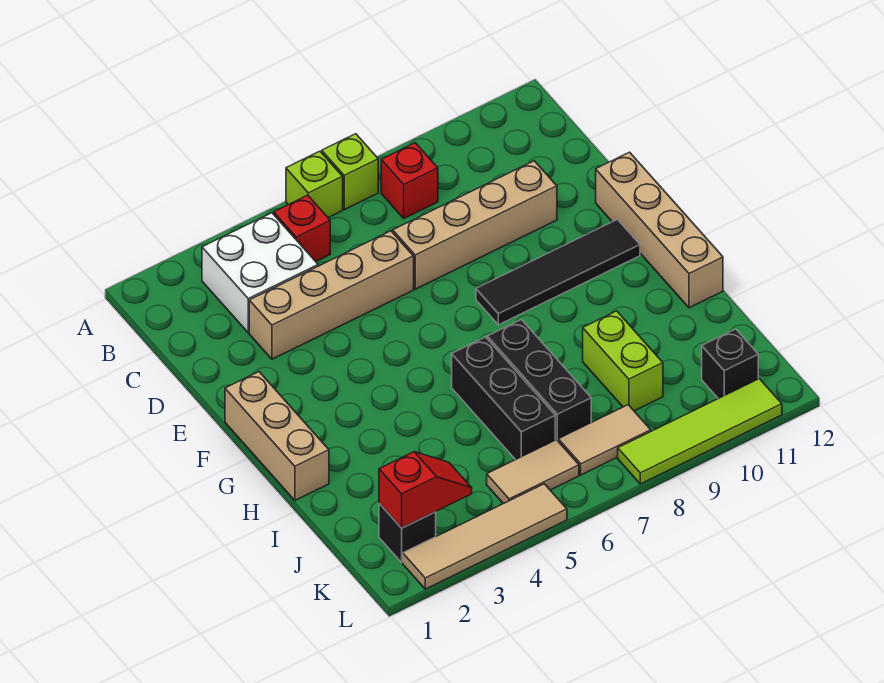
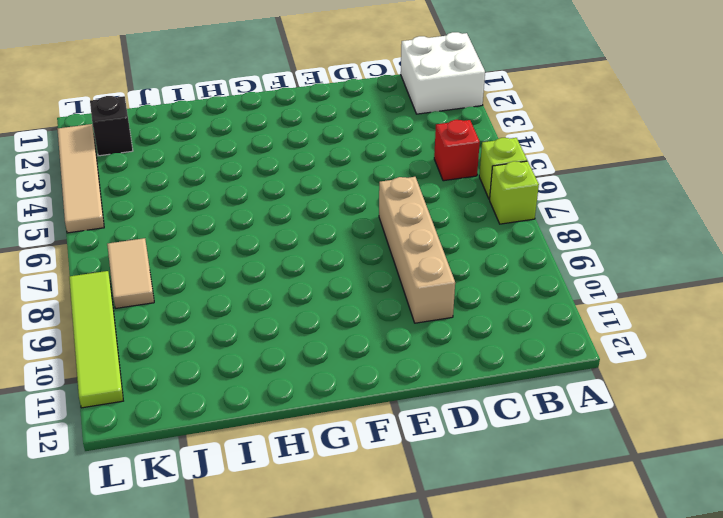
white 2x2 brick [401,32,485,114] -> white 2x2 brick moved to [202,213,318,333]
none -> red 1x1 brick [381,143,438,218]
none -> tan 1x4 brick [249,231,414,359]
none -> tan 1x4 brick [596,152,723,308]

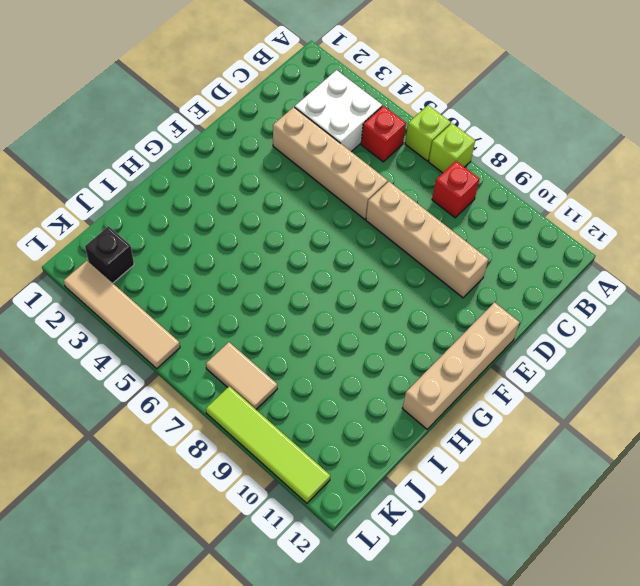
none -> tan 1x3 brick [225,372,329,500]
none -> black 1x4 tile [476,219,640,325]
none -> black 1x3 brick [452,337,555,460]

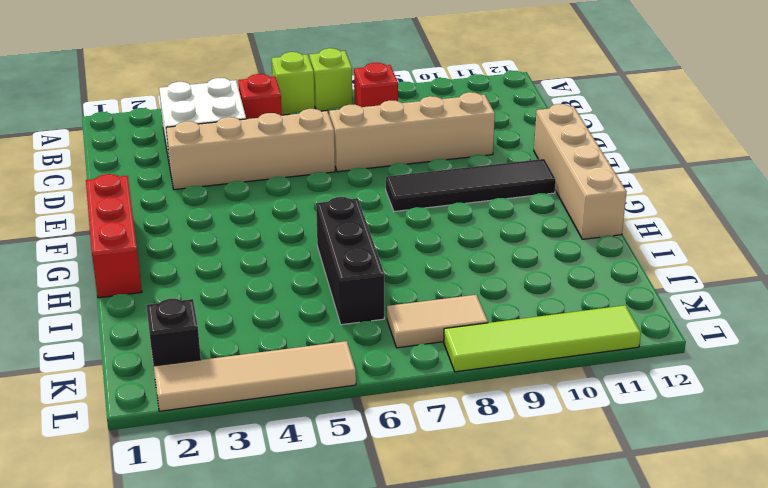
red 1x3 brick [86,174,142,298] -> tan 1x3 brick [225,372,329,500]
none -> black 1x3 brick [487,320,591,441]
none -> lime 1x2 brick [583,311,663,411]
none -> tan 1x2 tile [487,440,579,504]

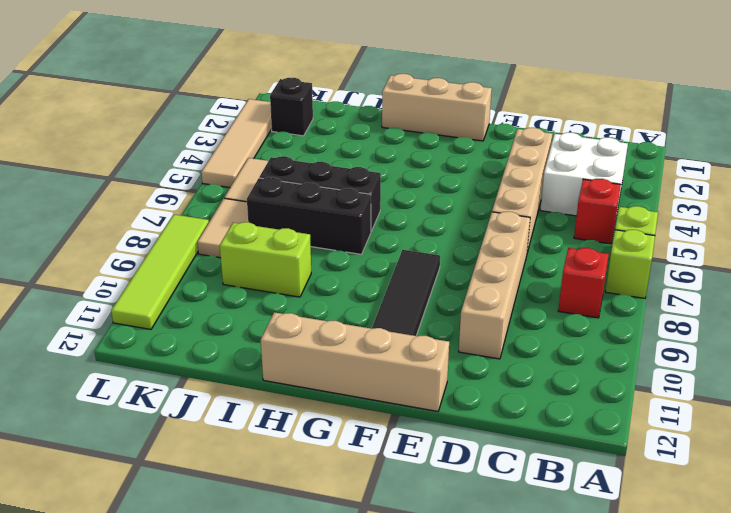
none -> black 1x1 brick [702,329,758,399]
none -> red 1x2 slope [379,452,472,528]

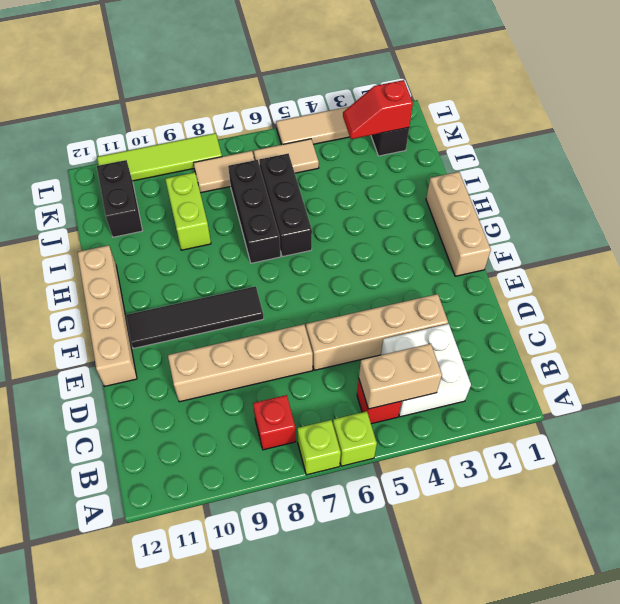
tan 1x2 brick [359,344,442,409] -> none
black 1x2 brick [97,160,143,237] -> black 1x1 brick [702,329,758,399]

